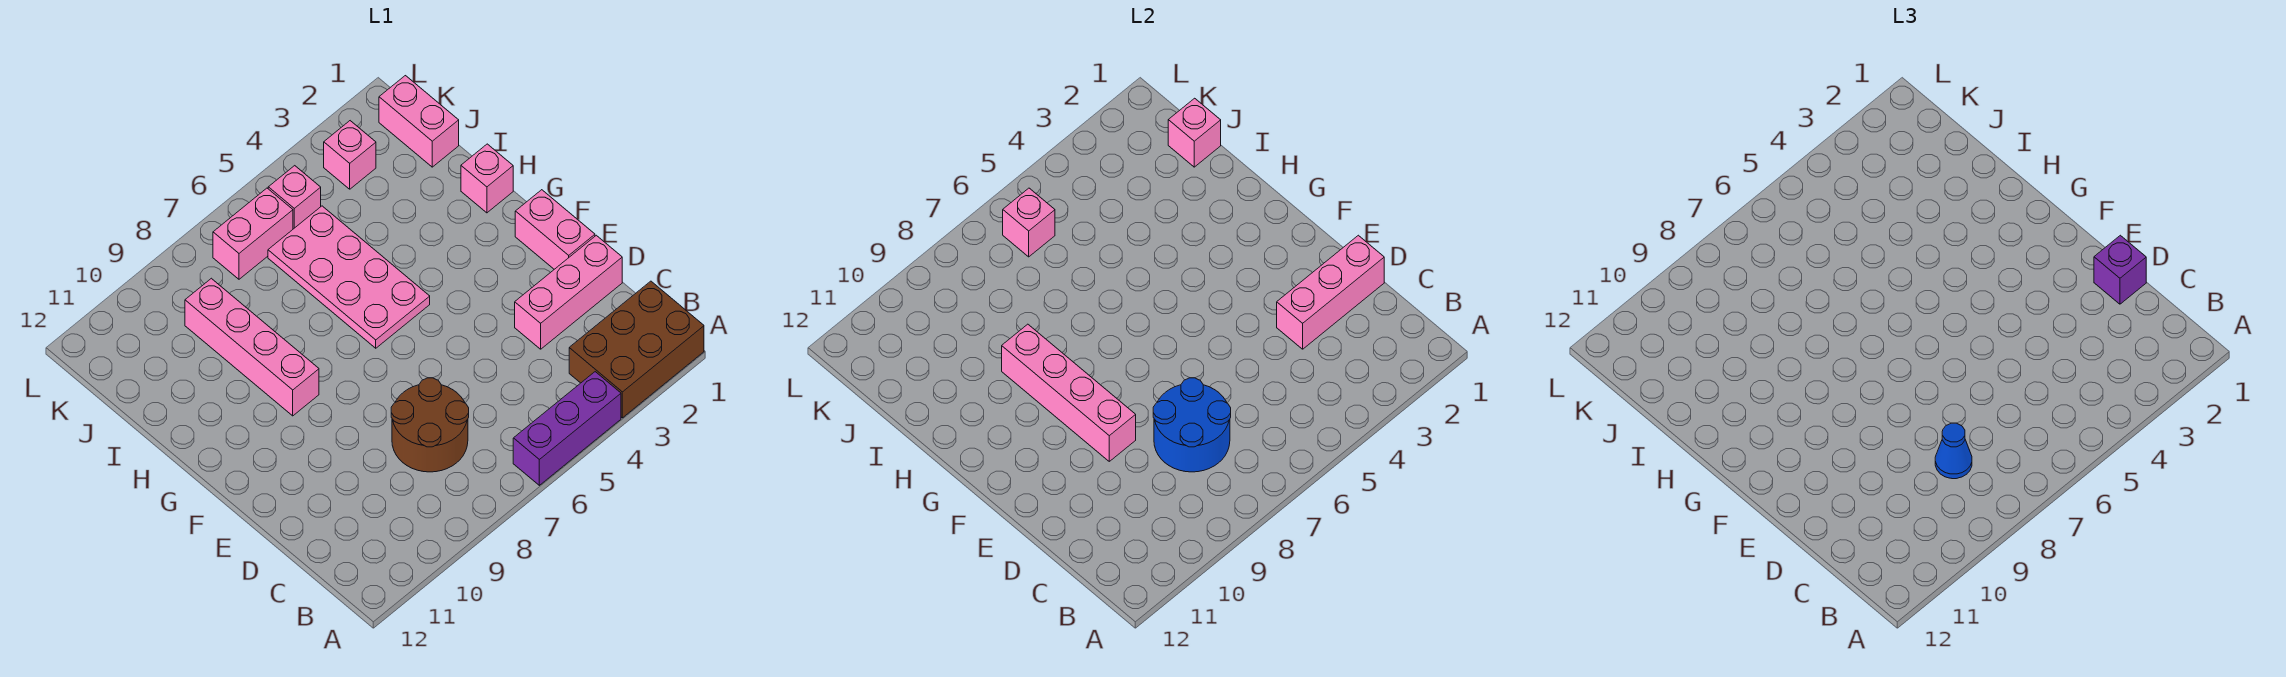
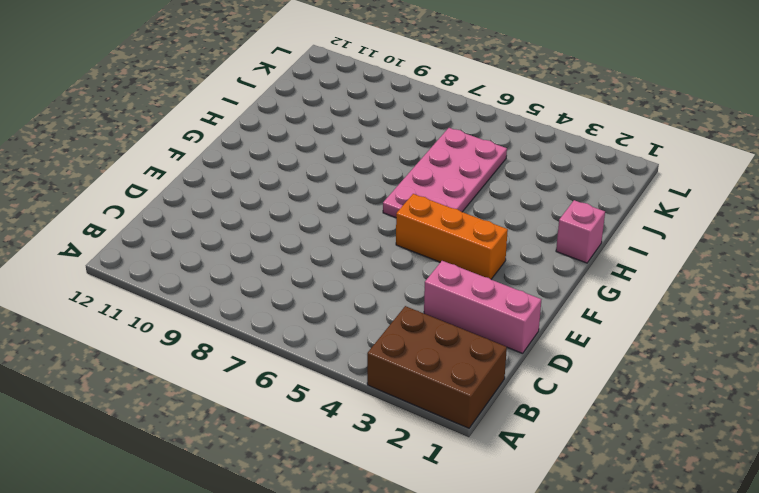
orange 1x3 brick [396,194,508,279] -> none
none -> purple 1x3 brick [513,372,621,485]
none -> brown 2x2 round brick [391,378,469,472]
none -> pink 1x2 brick [515,190,595,269]

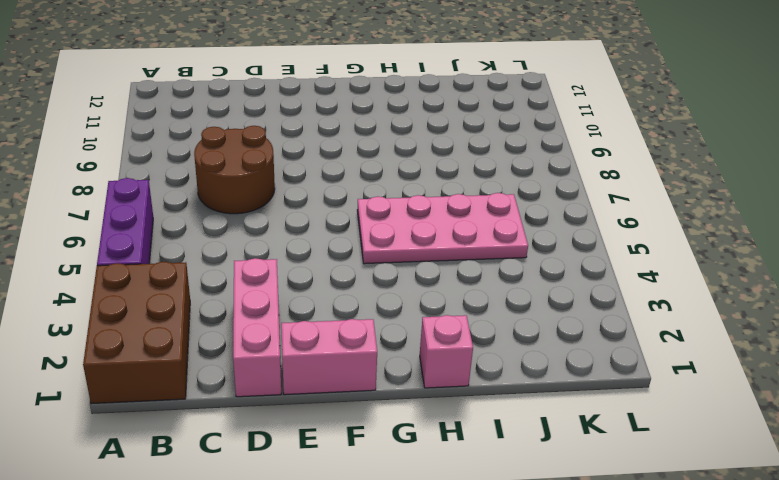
none -> pink 1x4 brick [185,278,319,416]
none -> pink 1x2 brick [379,76,459,167]
none -> pink 1x1 brick [324,121,376,189]

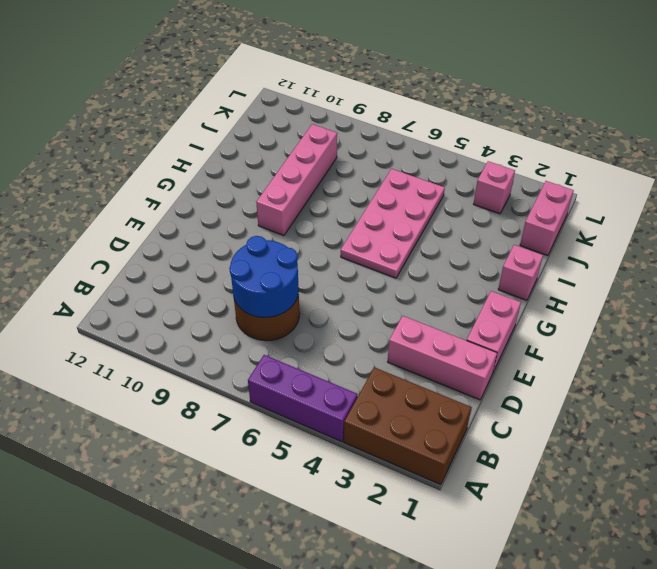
none -> pink 1x1 brick [268,166,321,229]
none -> pink 1x2 brick [213,188,293,279]
none -> pink 1x3 brick [1277,235,1384,349]

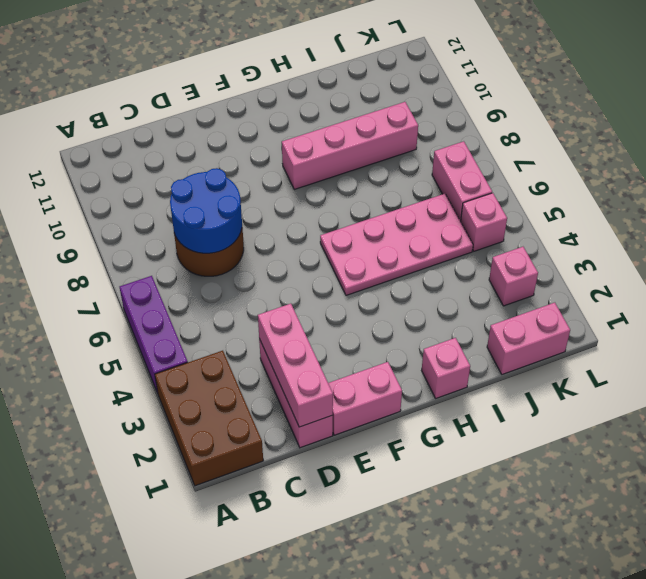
none -> pink 1x4 brick [1002,324,1136,461]
none -> pink 1x1 brick [1168,98,1221,167]
none -> pink 1x1 brick [1003,188,1055,257]

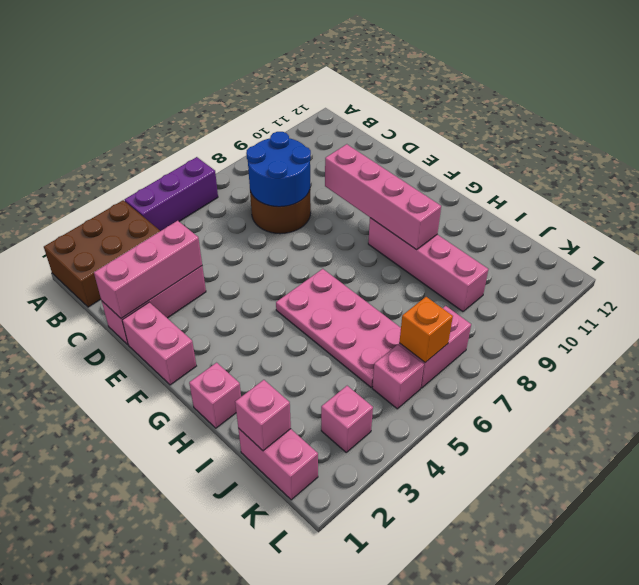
orange 1x1 brick [399,297,453,363] -> pink 1x1 brick [1003,188,1055,257]
none -> blue 1x1 cone [1935,423,1972,479]
none -> purple 1x1 brick [2094,235,2146,304]

